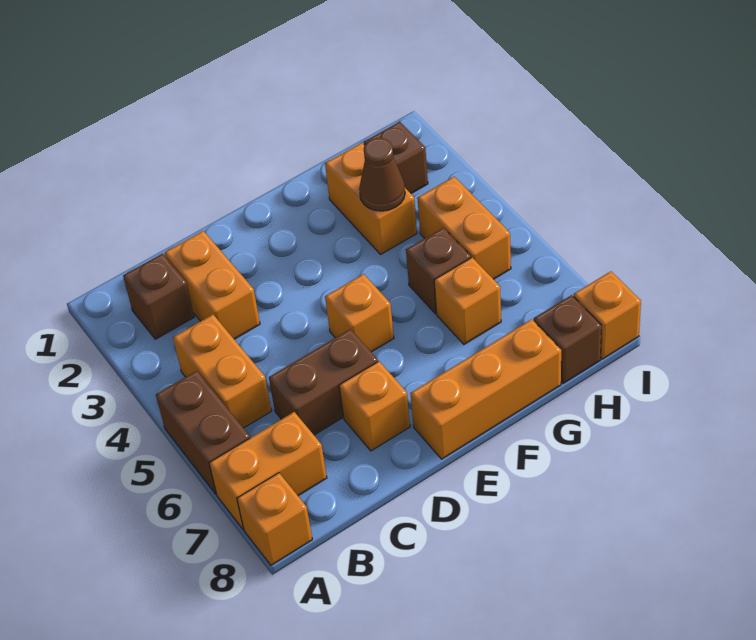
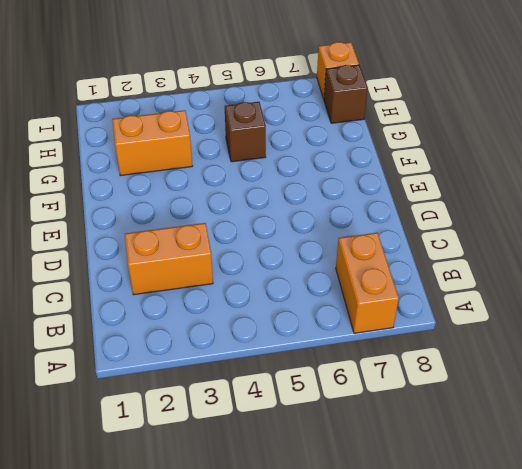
none -> brown 1x2 brick [156,371,250,494]
none -> orange 1x1 brick [237,473,312,565]
none -> brown 1x1 brick [123,254,194,339]

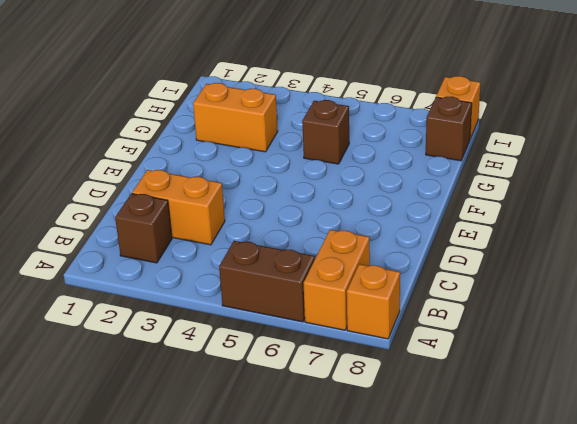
none -> orange 1x2 brick [173,315,272,428]
none -> brown 1x2 brick [269,329,378,435]
none -> orange 1x1 brick [339,361,410,451]

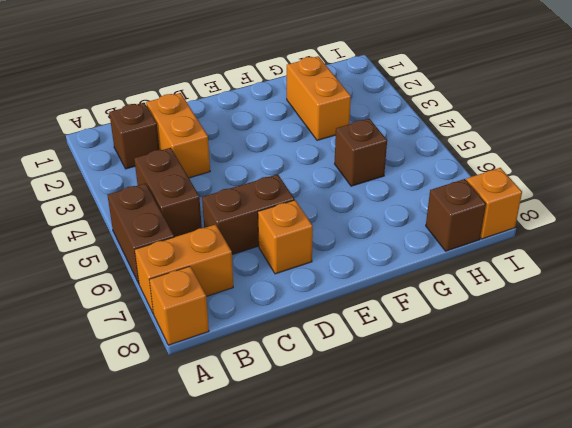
brown 1x2 brick [134,148,202,237] -> orange 1x2 brick [173,315,272,428]
none -> orange 1x1 brick [325,274,394,352]
none -> orange 1x3 brick [410,319,561,459]
none -> orange 1x1 brick [434,258,501,344]

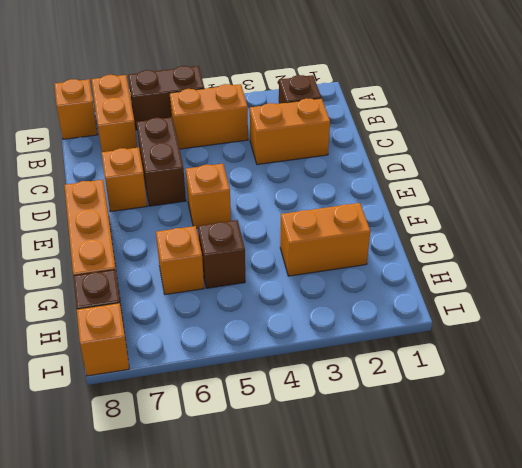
none -> brown 1x1 brick [364,122,428,193]
none -> orange 1x2 brick [417,177,511,279]
none -> brown 1x1 cone [359,138,405,211]

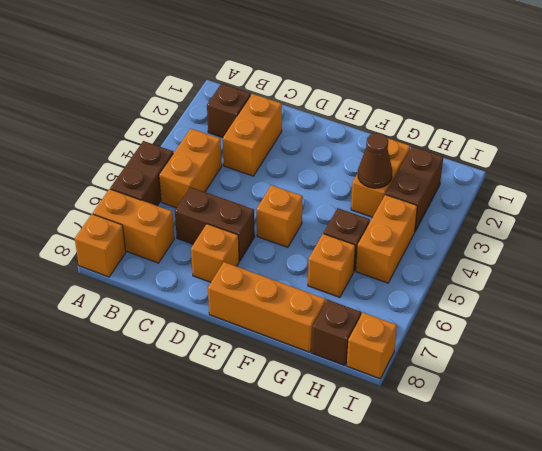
brown 1x2 brick [386,146,443,231] -> brown 1x1 brick [364,122,428,193]

